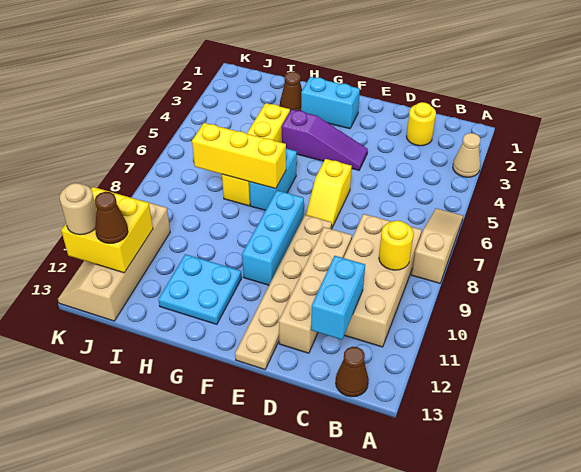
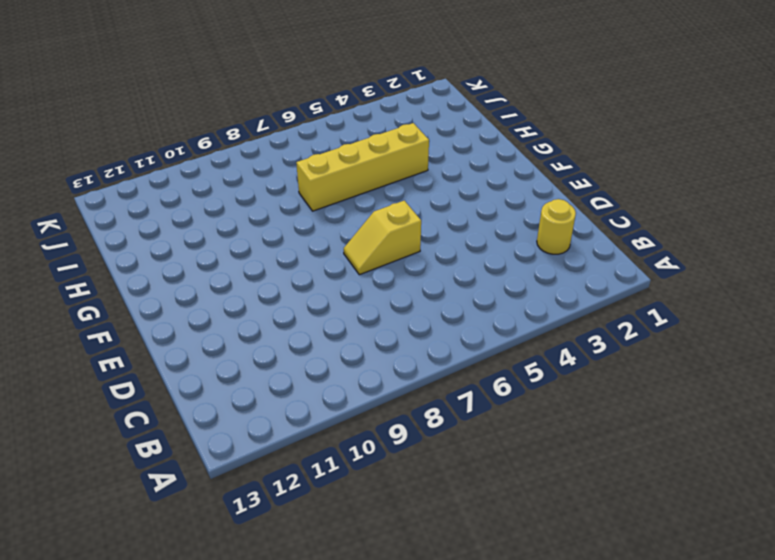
none -> tan 1x1 cone [453,133,480,177]
none -> tan 1x3 slope [412,208,463,283]
none -> tan 2x4 brick [344,214,422,347]

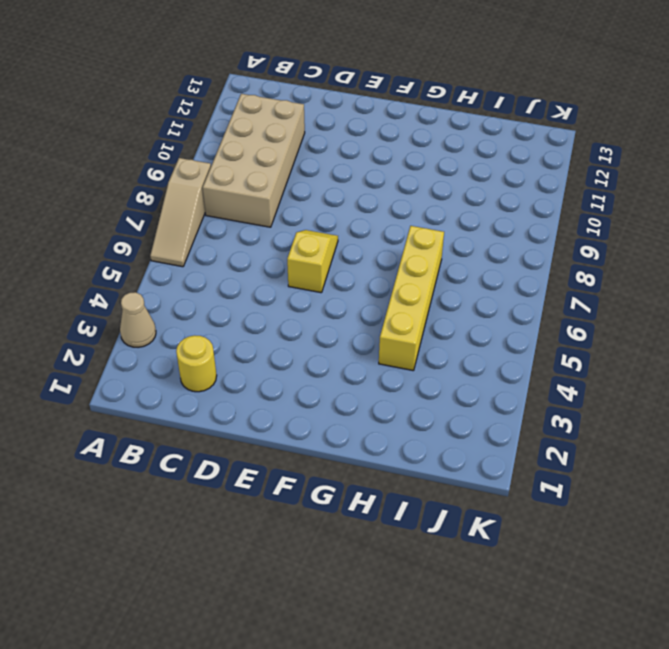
none -> brown 1x1 cone [336,347,369,397]
none -> tan 1x4 brick [279,227,352,353]
none -> purple 1x3 slope [282,109,368,170]

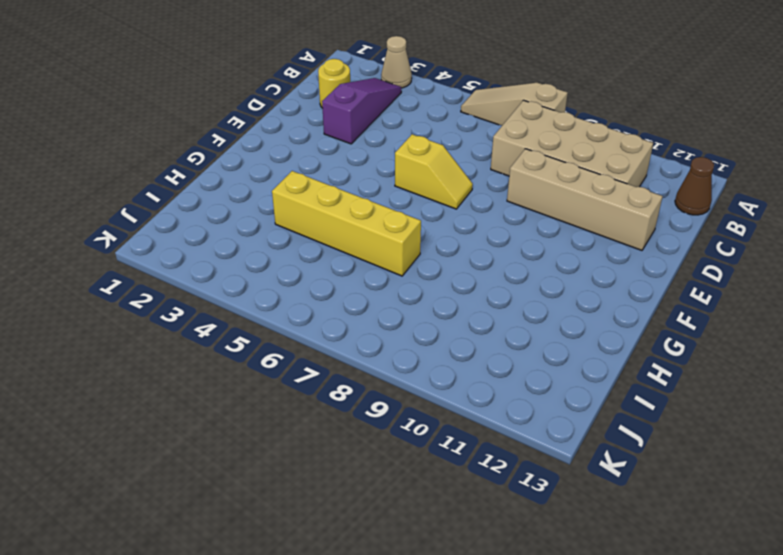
purple 1x3 slope [322,78,401,144] -> purple 1x3 slope moved to [282,109,368,170]
none -> tan 1x6 plate [235,215,332,369]
none -> cyan 1x2 brick [301,77,360,129]
none -> cyan 1x3 brick [242,190,304,285]

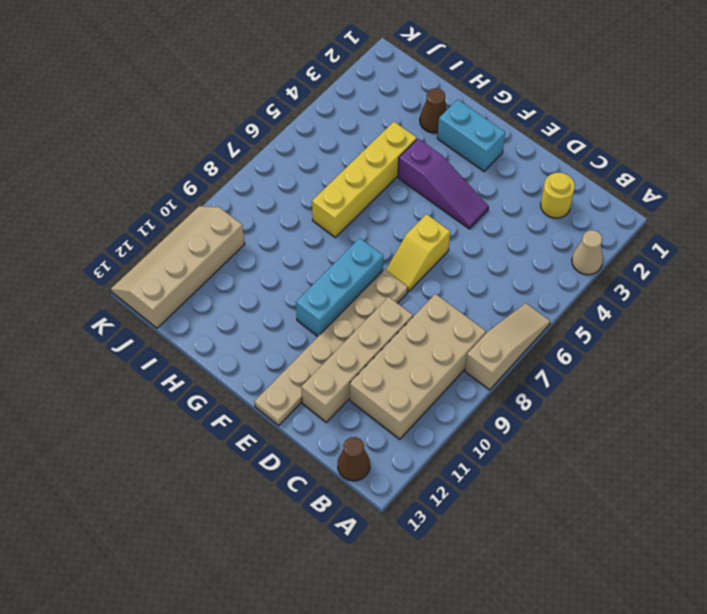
none -> cyan 1x2 brick [249,149,297,211]
none -> cyan 2x2 plate [158,254,242,324]
none -> yellow 1x1 round brick [379,221,414,270]

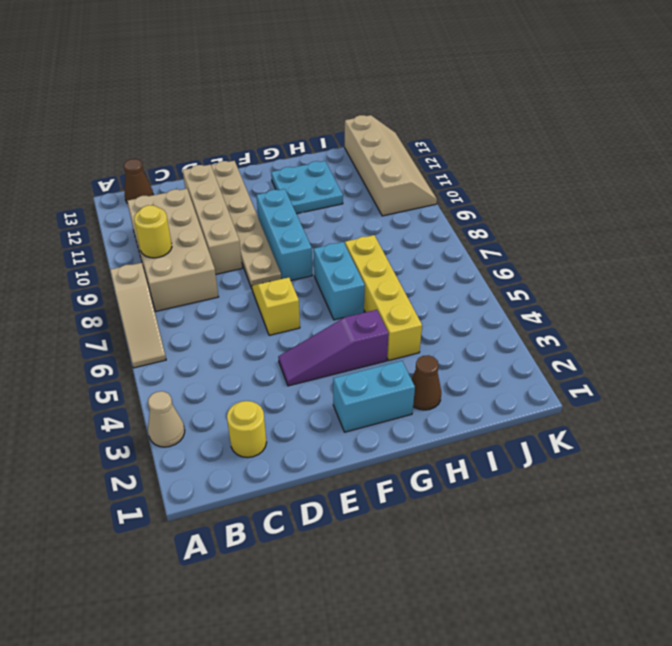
none -> cyan 1x2 brick [311,256,365,340]
none -> yellow 1x3 brick [192,123,286,189]
none -> yellow 2x2 brick [61,187,153,273]

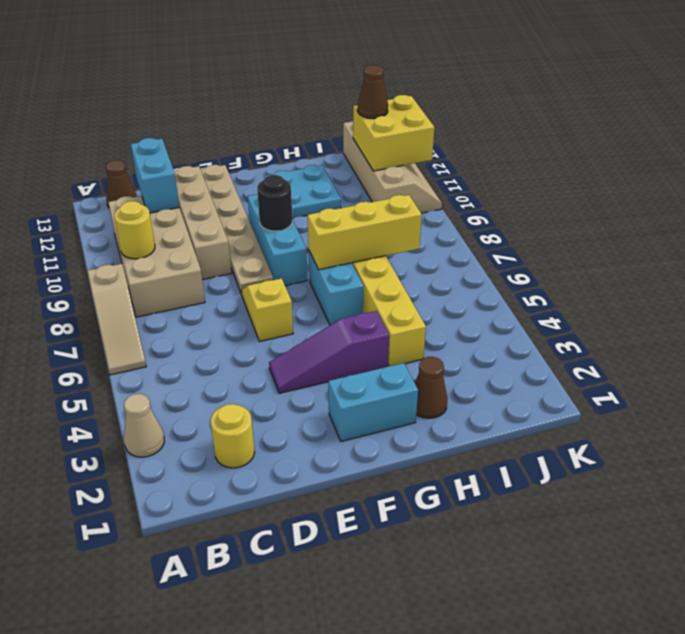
black 1x1 round brick [257,175,292,231] -> none
none -> tan 1x1 round brick [60,183,97,235]

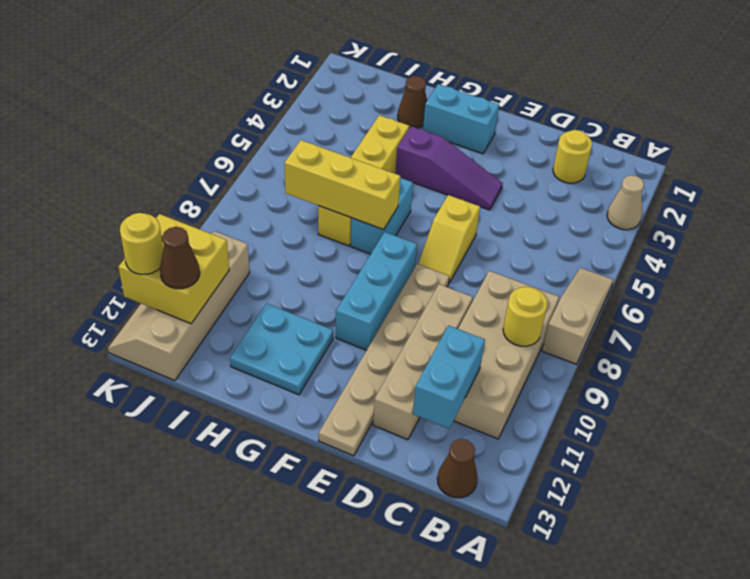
yellow 1x1 round brick [120,213,163,274] -> tan 1x1 round brick [60,183,97,235]

